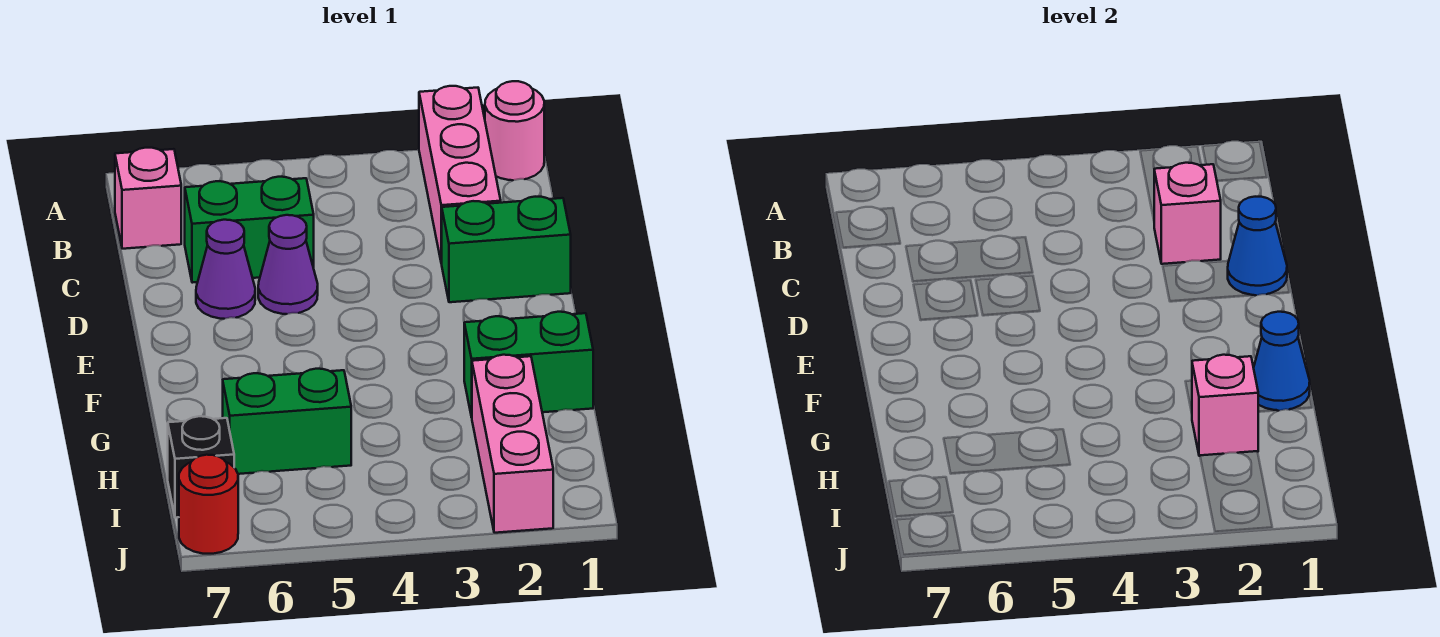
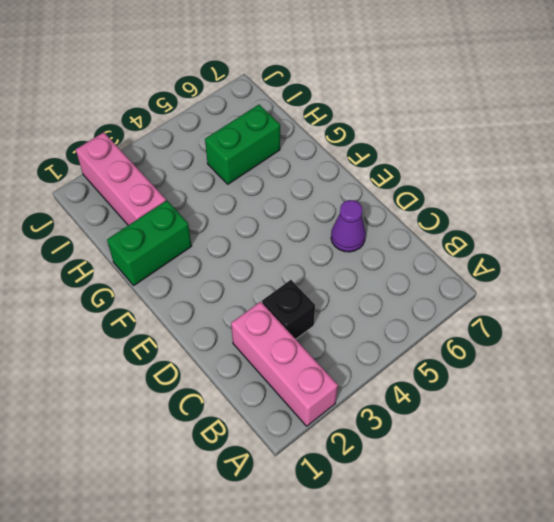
black 1x1 brick [262,280,315,339] -> black 1x1 brick moved to [168,416,234,518]
none -> pink 1x1 round brick [485,81,544,180]
none -> pink 1x1 brick [115,148,181,249]
none -> green 1x2 brick [185,177,314,283]

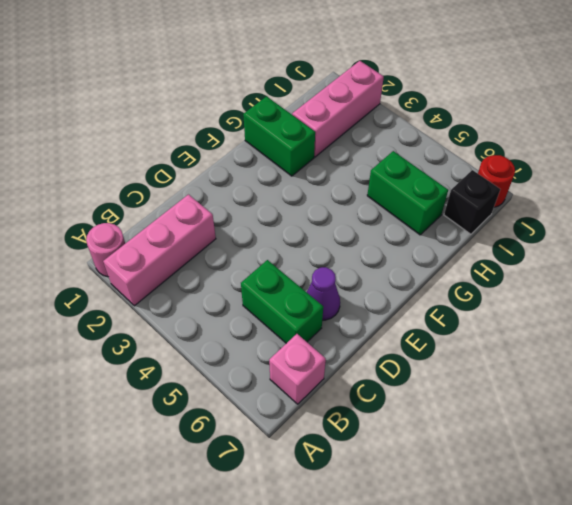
none -> green 1x2 brick [442,197,571,302]
none -> purple 1x1 cone [258,215,318,314]
none -> pink 1x1 brick [1154,163,1221,264]

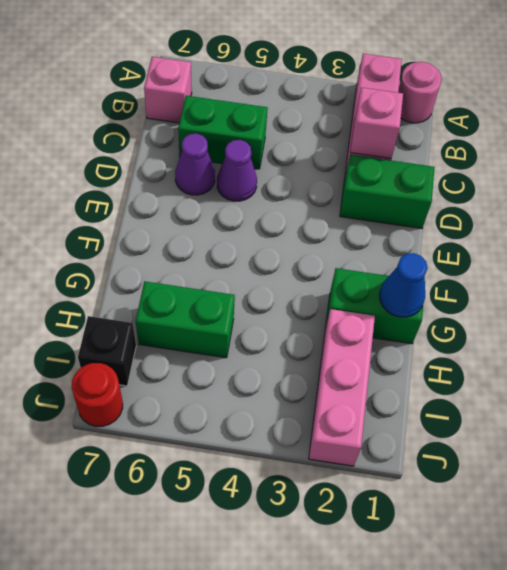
none -> blue 1x1 cone [1228,197,1287,295]
none -> pink 1x1 brick [1192,355,1258,456]

